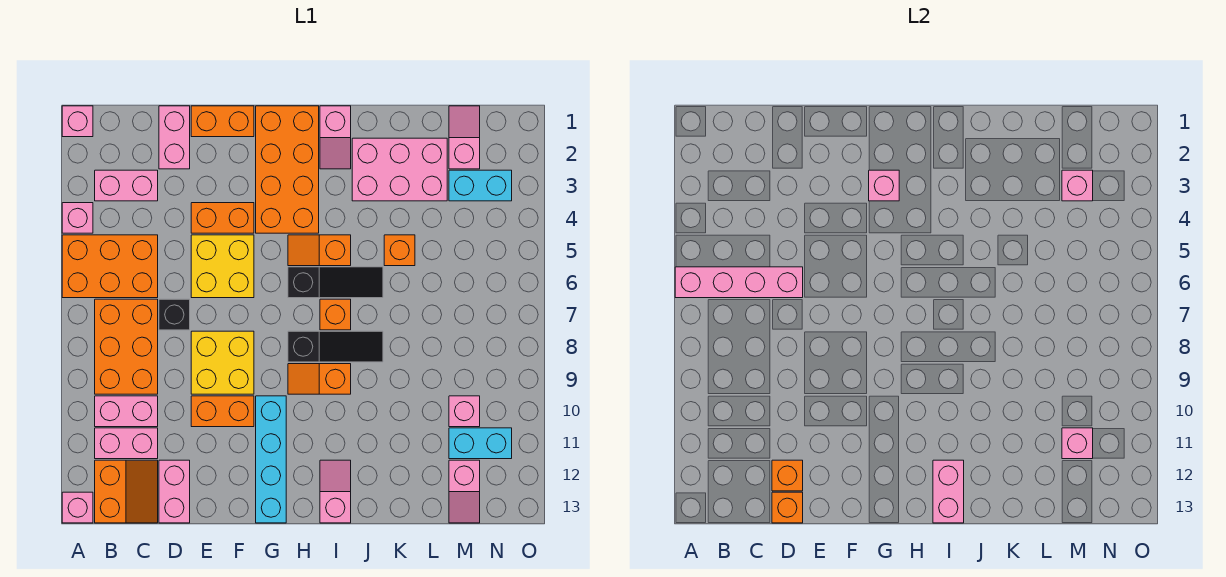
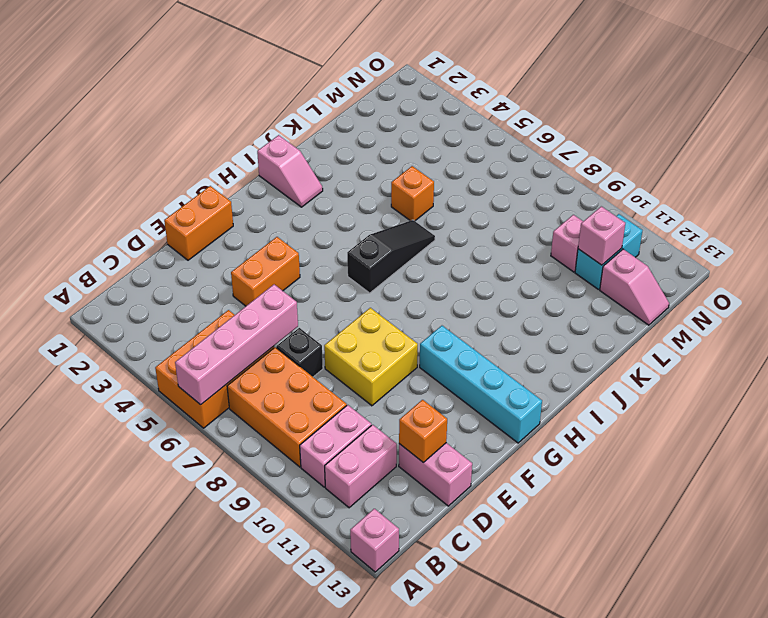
none -> pink 1x1 brick [62,106,93,137]
none -> pink 1x1 brick [62,203,93,233]
none -> pink 1x2 brick [95,170,158,201]
none -> orange 2x2 slope [95,460,158,523]

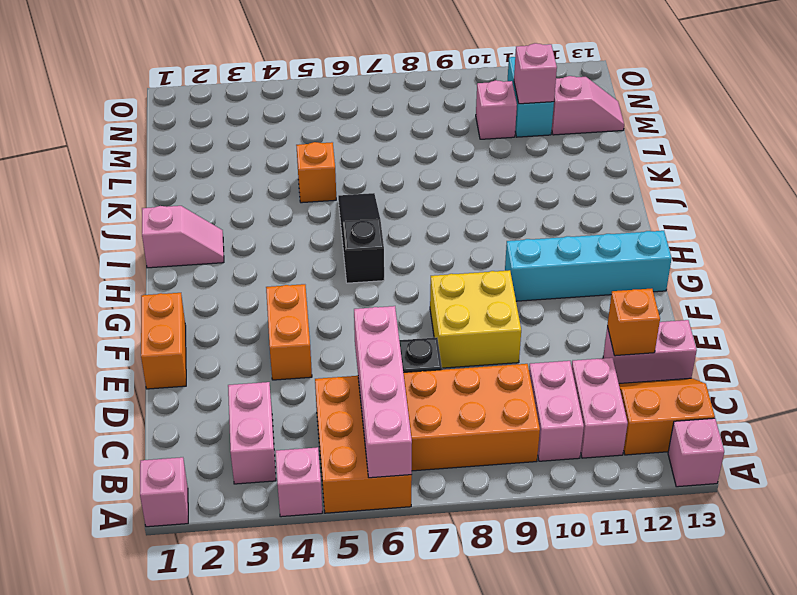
none -> pink 1x2 brick [159,106,190,169]
none -> yellow 2x2 brick [191,235,254,298]
none -> orange 1x2 brick [191,396,254,427]
none -> orange 2x4 brick [256,106,319,233]

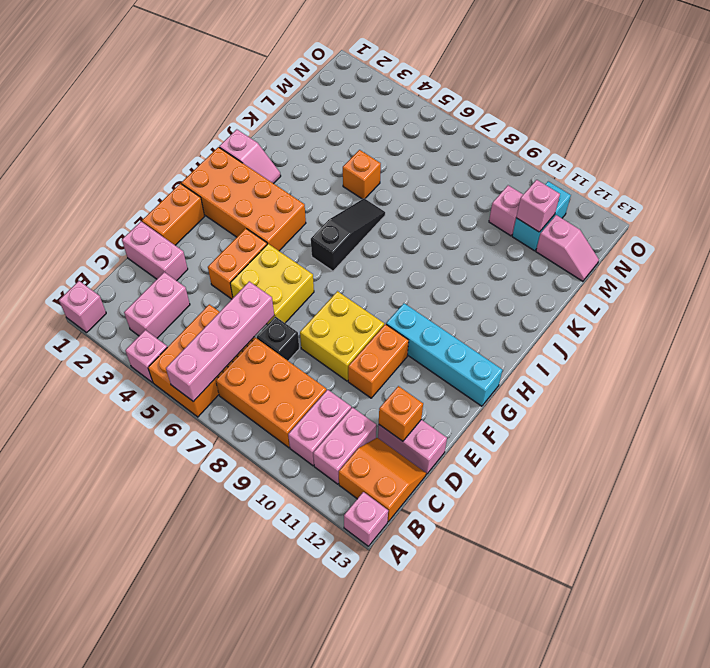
none -> orange 1x2 slope [288,235,351,266]
none -> black 1x3 slope [288,331,383,362]
none -> orange 1x2 slope [288,364,351,394]
none -> orange 1x1 brick [320,299,351,330]

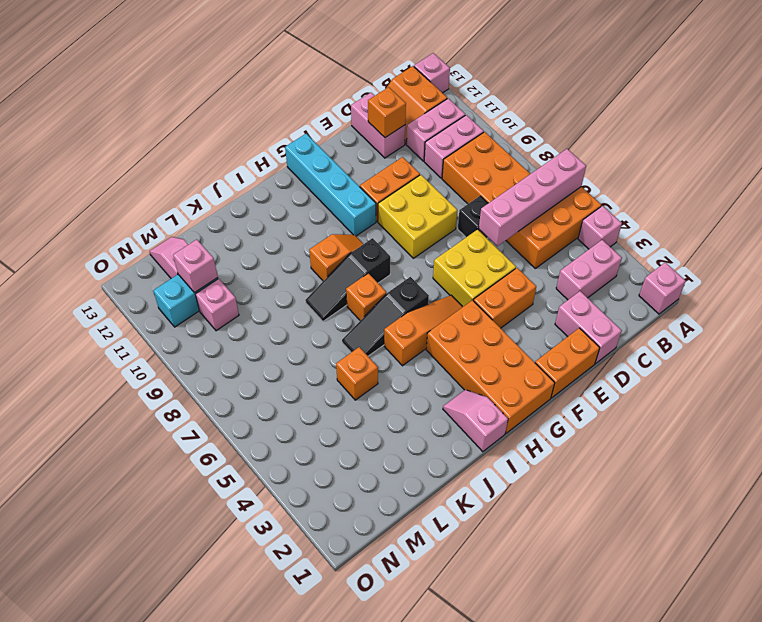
orange 1x3 slope [384,295,462,366] -> orange 1x2 slope [288,235,351,266]
none -> pink 1x2 slope [320,460,351,523]
none -> pink 2x3 brick [352,138,447,201]
none -> pink 1x2 slope [449,106,480,169]
none -> cyan 1x2 brick [449,170,512,201]

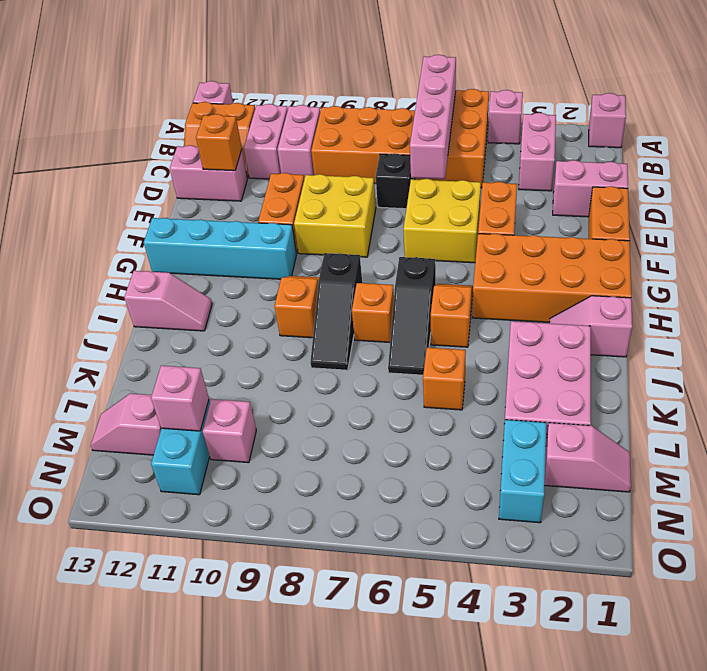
none -> orange 1x1 brick [772,492,803,523]
none -> pink 1x1 brick [869,170,899,201]
none -> pink 1x2 brick [933,460,964,523]
none -> pink 1x1 brick [1062,170,1093,201]

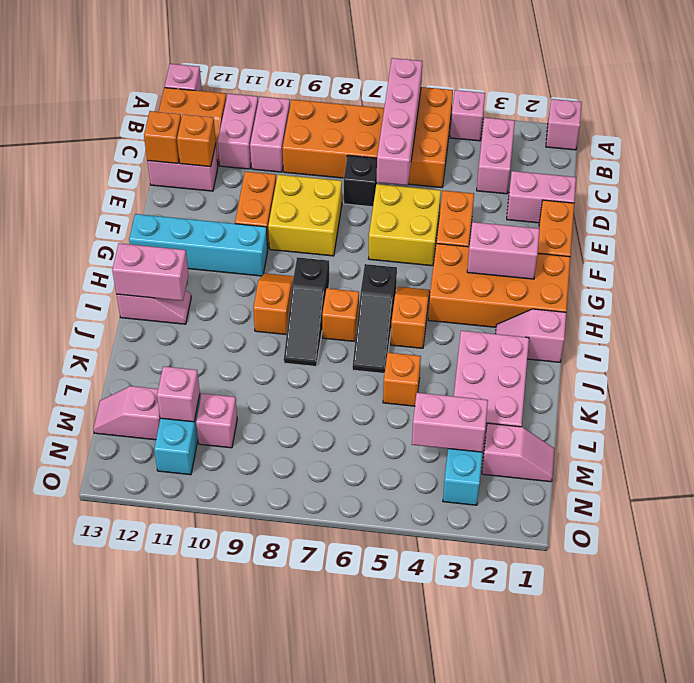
pink 1x2 brick [467,222,540,279] -> pink 1x1 brick [869,170,899,201]
pink 1x2 brick [412,393,488,452] -> pink 1x1 brick [1062,170,1093,201]

